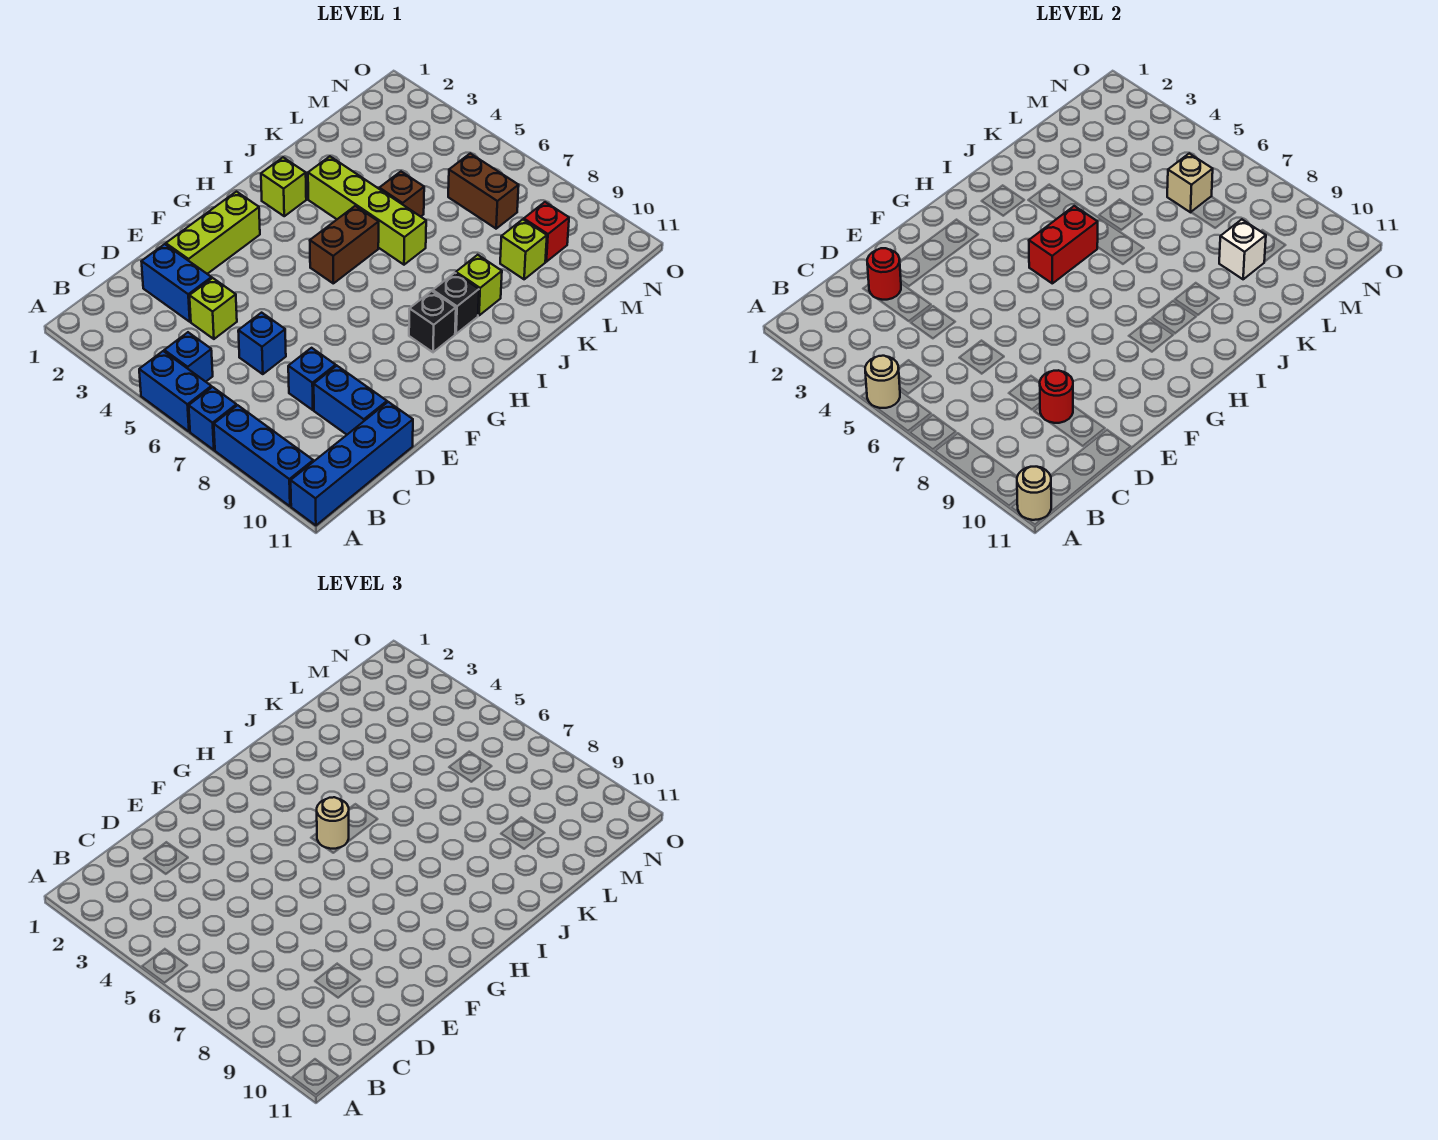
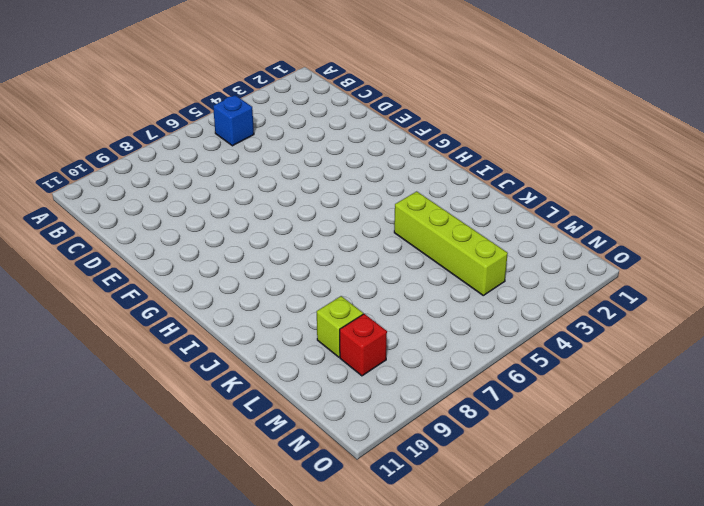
lime 1x4 brick [394,191,508,295] -> lime 1x4 brick turned to [308,156,426,265]
none -> blue 1x2 brick [139,351,211,432]
none -> blue 1x1 brick [189,387,237,450]
none -> blue 1x3 brick [214,405,313,506]

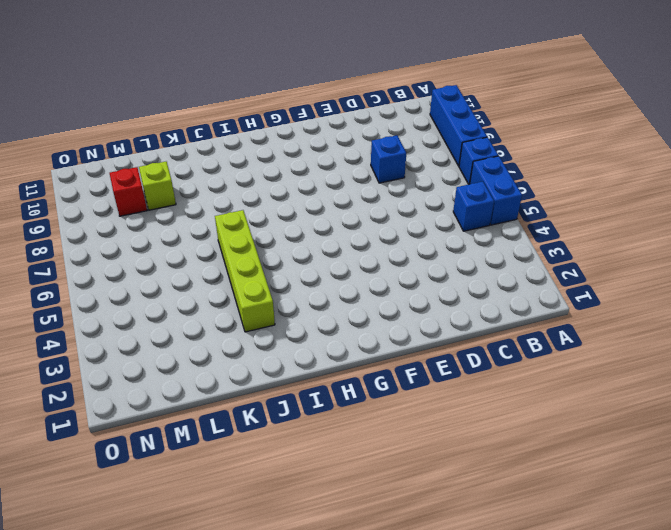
none -> blue 1x4 brick [291,402,413,525]
none -> blue 1x2 brick [141,244,212,322]
none -> lime 1x1 brick [189,278,237,339]

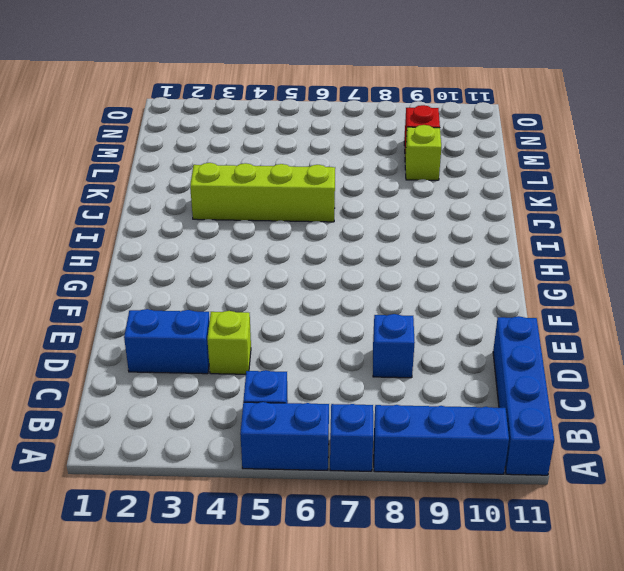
none -> blue 1x1 brick [238,313,286,374]
none -> blue 1x2 brick [314,366,387,435]
none -> lime 1x3 brick [166,192,260,274]

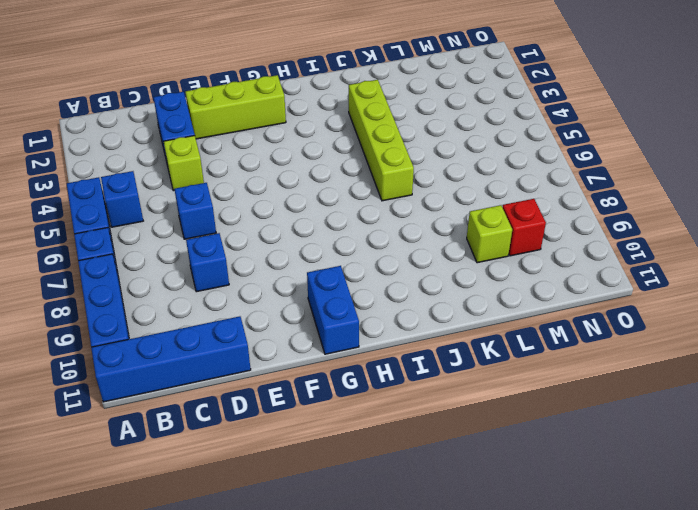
blue 1x2 brick [307,266,359,354] -> blue 1x2 brick moved to [314,366,387,435]
none -> brown 1x2 brick [310,206,379,283]
none -> black 1x1 brick [409,291,456,352]
none -> lime 1x1 brick [261,157,306,216]

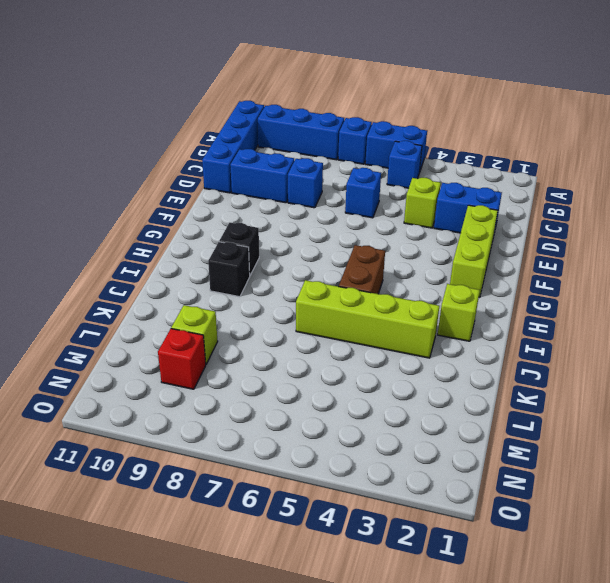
none -> lime 1x1 brick [456,255,502,315]
none -> brown 1x1 brick [379,172,424,217]
none -> brown 1x2 brick [448,153,519,229]

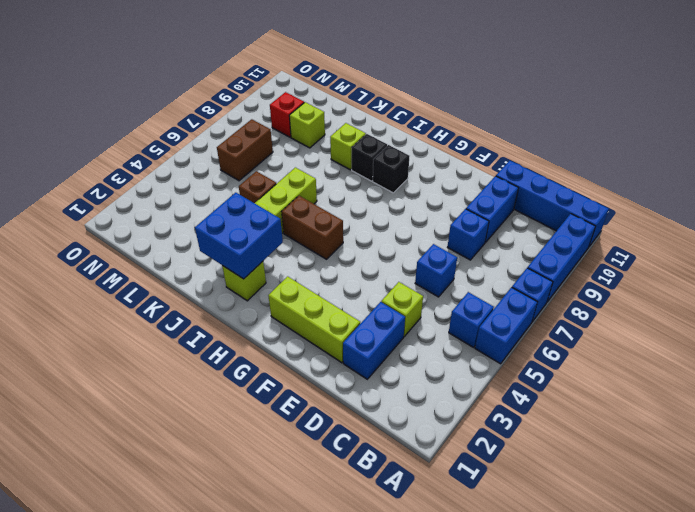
blue 2x2 brick [195,193,283,279] -> none
none -> tan 1x1 round brick [865,356,900,408]
none -> tan 1x1 round brick [1017,467,1051,520]
none -> red 1x1 round brick [867,248,901,300]

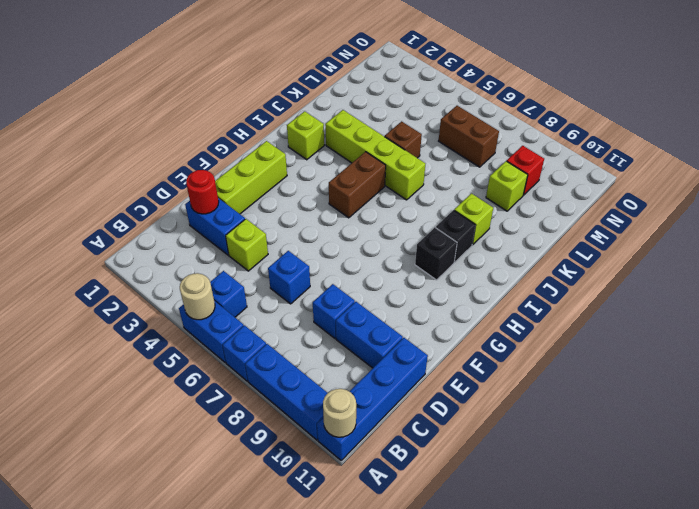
none -> red 1x1 round brick [1040,370,1073,423]
none -> red 1x2 brick [1029,206,1098,283]
none -> white 1x1 brick [1219,219,1266,279]

